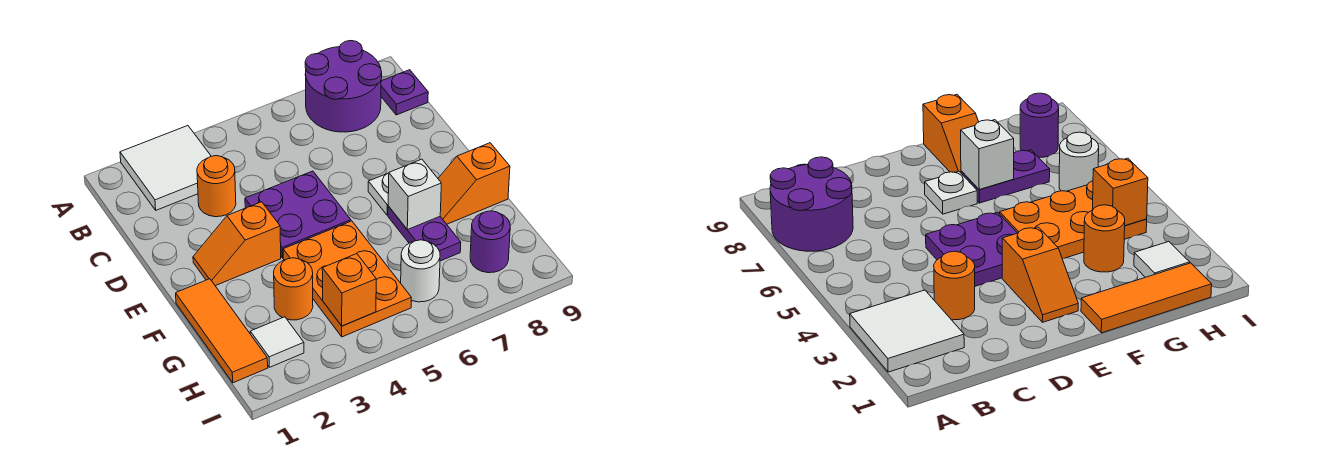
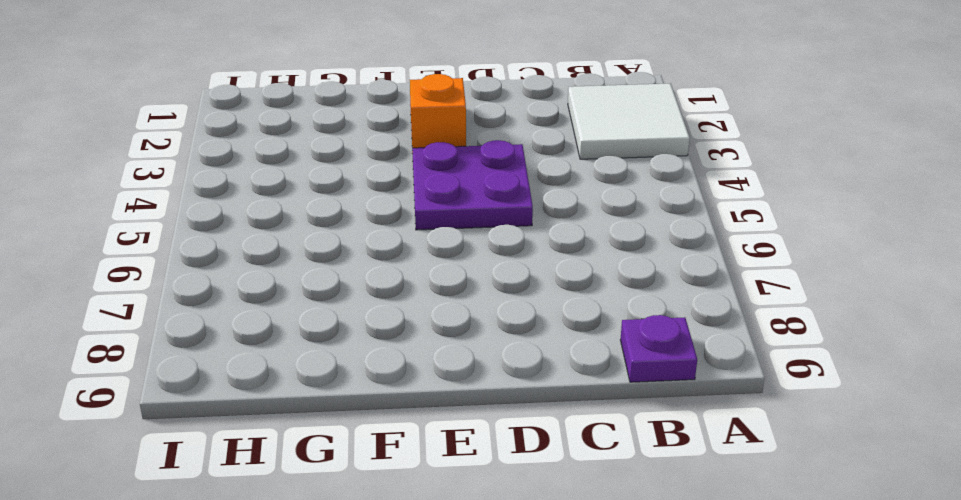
none -> purple 2x2 round brick [305,41,382,132]
none -> orange 1x1 round brick [197,156,236,217]
none -> white 1x1 plate [368,173,389,215]

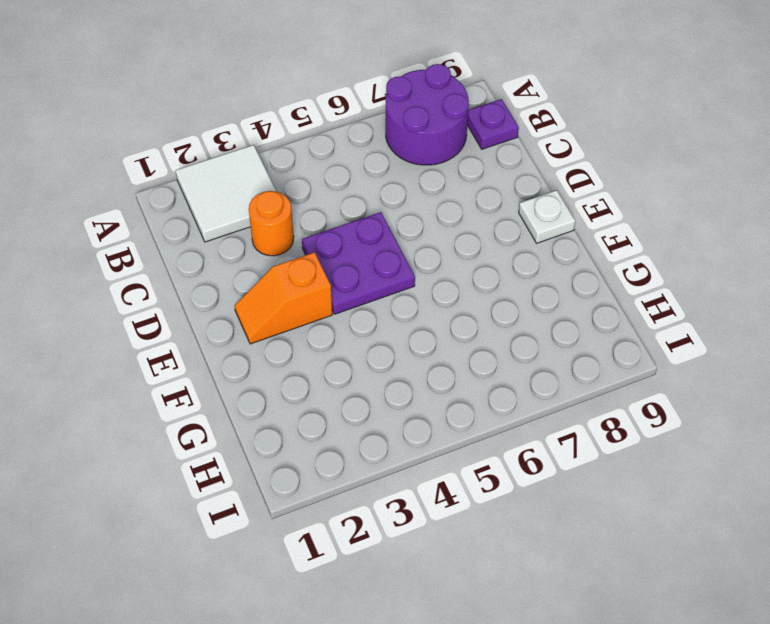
white 1x1 plate [519,190,575,243] -> white 1x1 plate moved to [368,173,389,215]
none -> orange 1x3 tile [176,279,268,383]
none -> orange 2x3 plate [283,221,411,337]
none -> purple 1x2 plate [388,206,461,261]

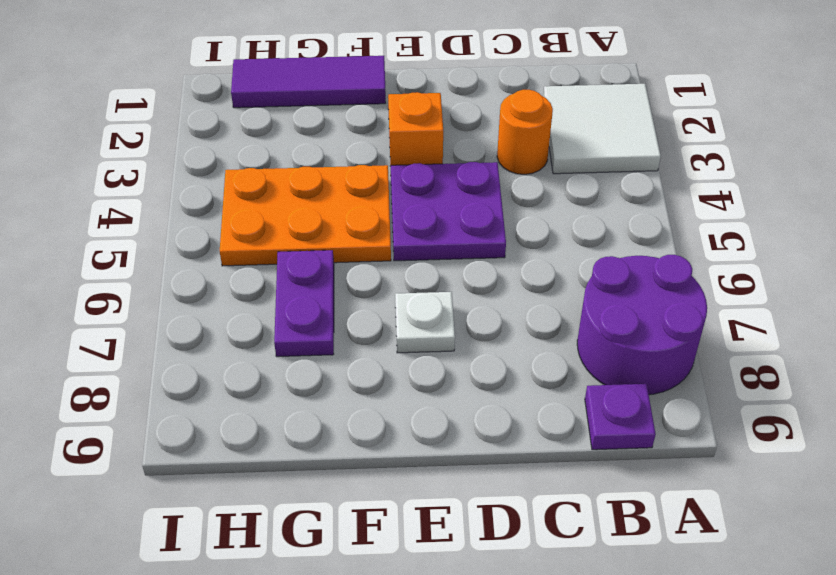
purple 1x3 tile [231,56,386,108] -> orange 1x3 tile [176,279,268,383]
purple 1x2 plate [274,250,334,357] -> purple 1x2 plate turned to [388,206,461,261]
none -> orange 1x2 slope [438,143,510,224]
none -> orange 1x1 round brick [274,258,313,320]
none -> white 1x1 tile [250,317,304,367]

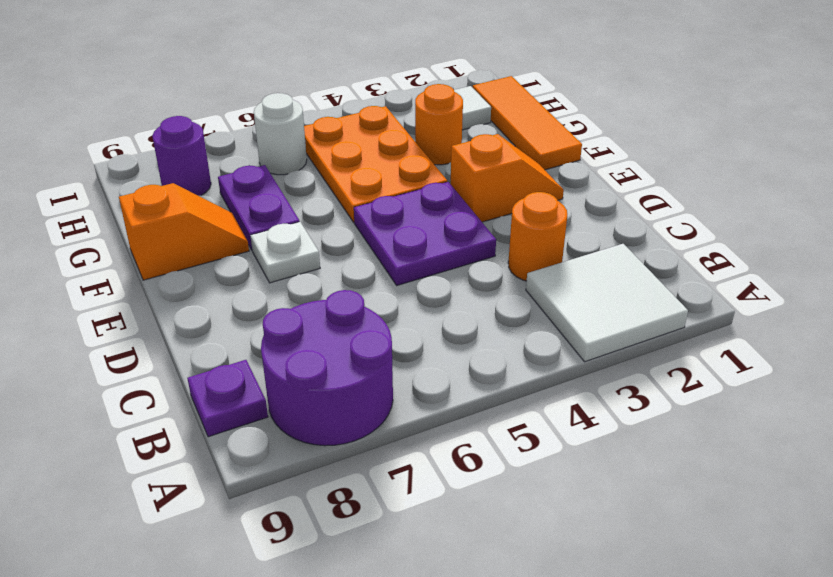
none -> white 1x1 brick [388,159,441,230]
none -> orange 1x1 brick [322,254,376,326]

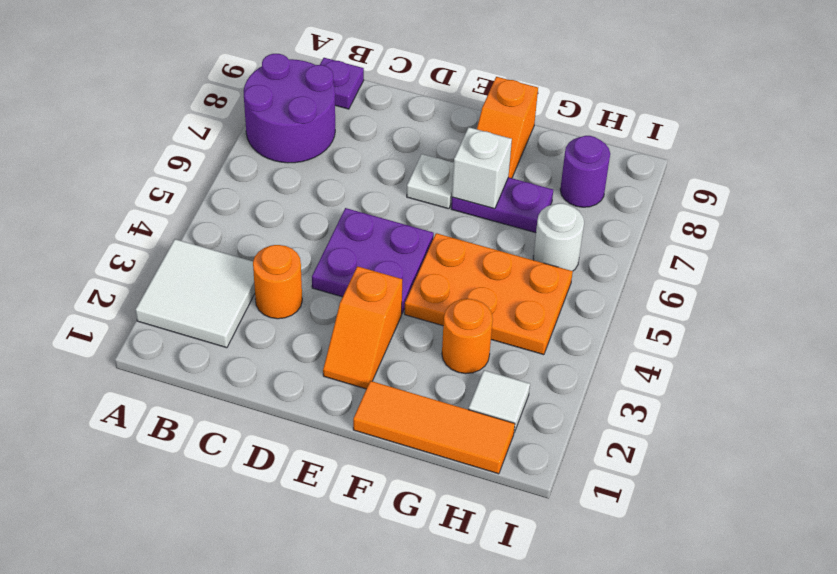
none -> orange 1x1 brick [322,254,376,326]

